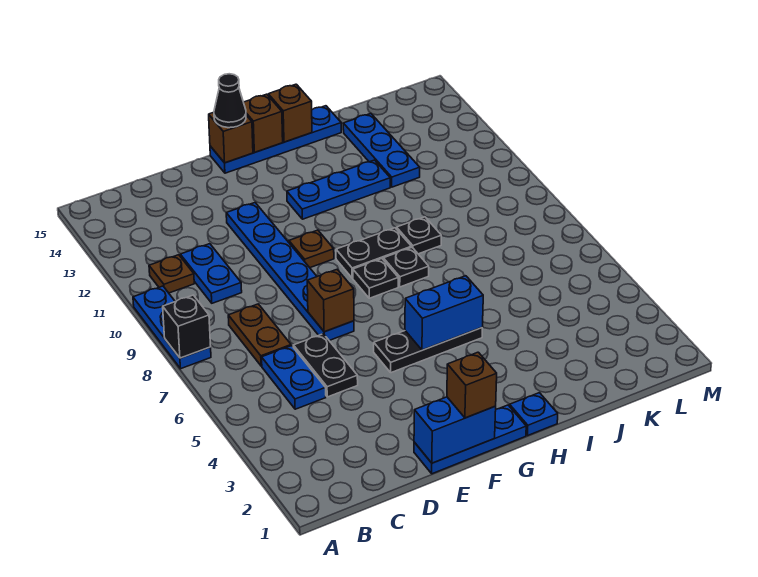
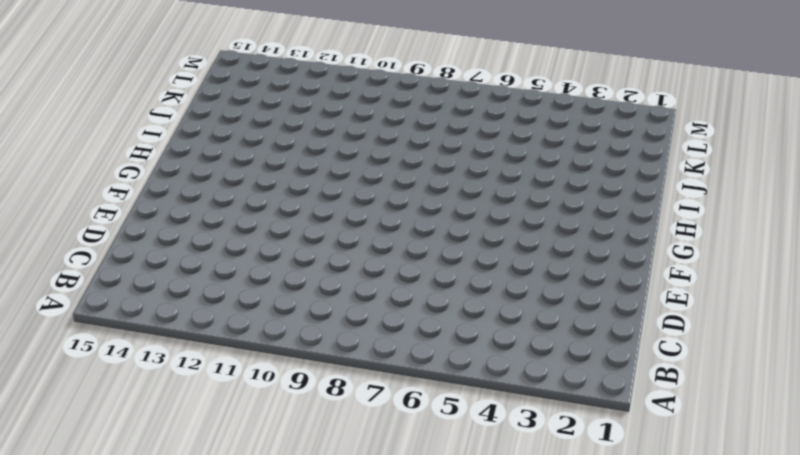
none -> blue 1x3 plate [133,286,211,369]
none -> brown 1x1 plate [149,255,194,293]
none -> blue 1x2 plate [262,346,326,409]

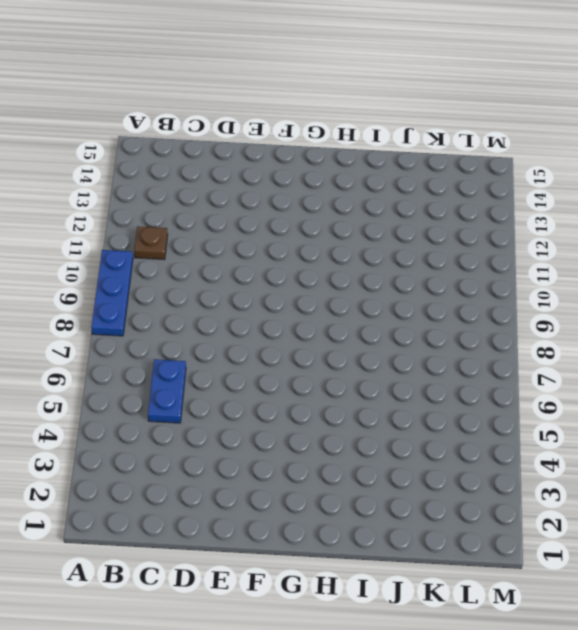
none -> brown 1x2 plate [228,304,291,366]
none -> blue 1x2 plate [180,244,242,303]
none -> black 1x2 plate [293,334,358,397]

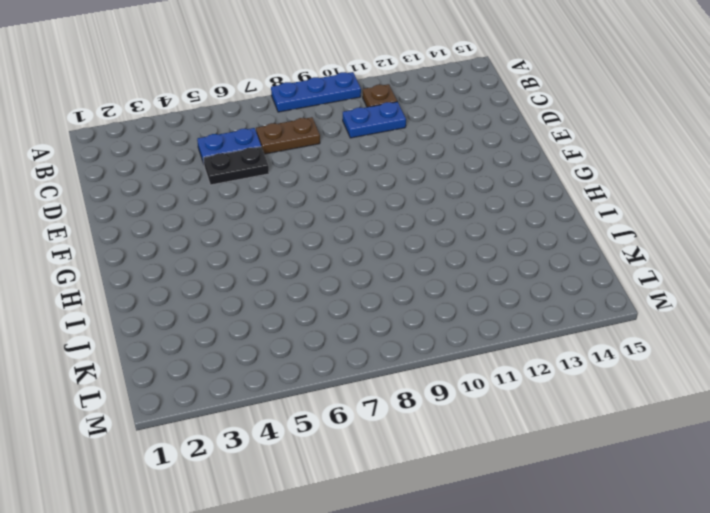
none -> blue 1x3 plate [414,405,526,474]
none -> blue 1x6 plate [226,203,354,340]
none -> black 1x3 plate [374,328,482,373]

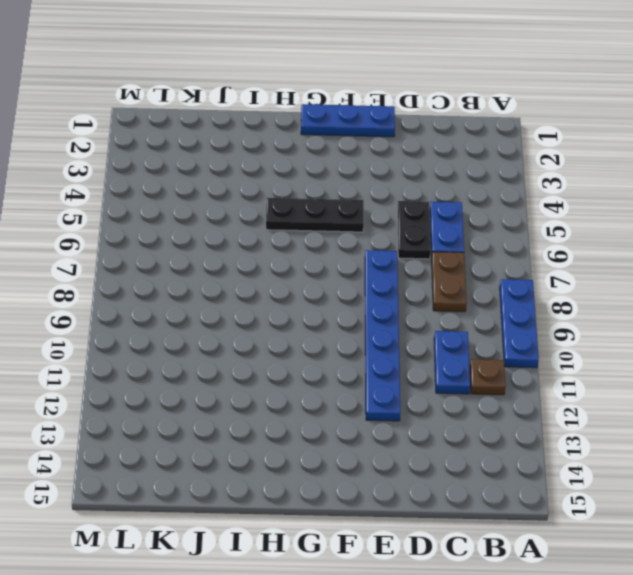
none -> brown 1x1 plate [289,230,334,268]
none -> blue 1x4 plate [210,106,341,173]
none -> black 1x1 plate [353,259,398,298]

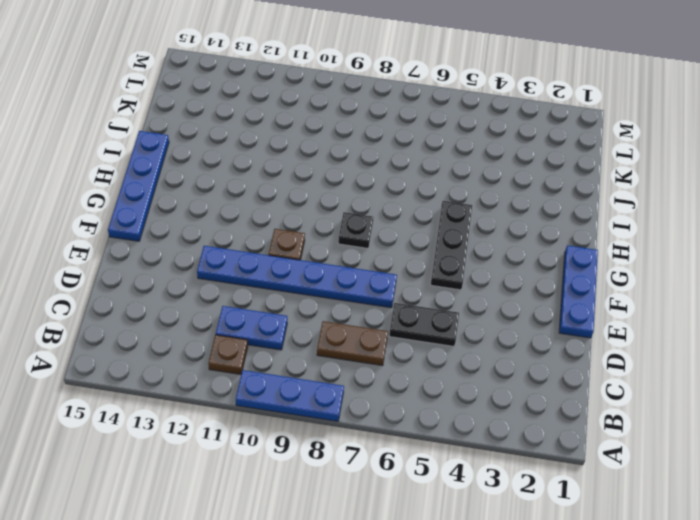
none -> blue 1x2 plate [262,346,326,409]
none -> black 1x2 plate [336,228,411,278]
none -> blue 1x3 plate [287,160,390,219]

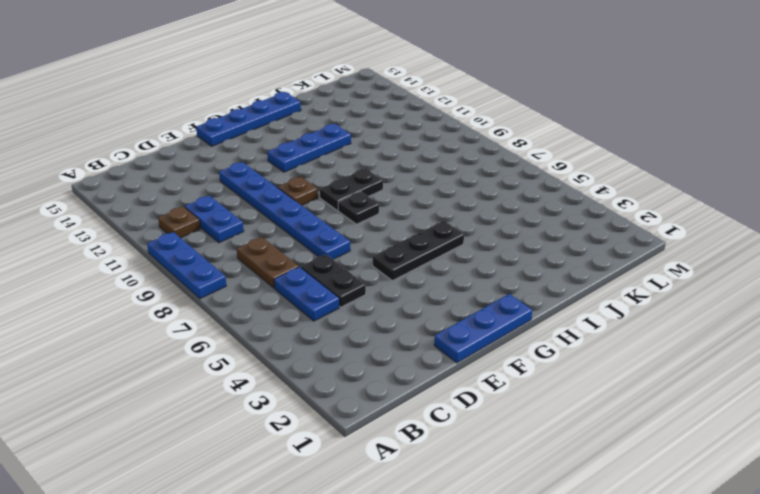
none -> blue 1x1 plate [510,393,558,436]
none -> black 1x1 plate [383,247,429,287]
none -> black 1x1 plate [397,217,441,254]

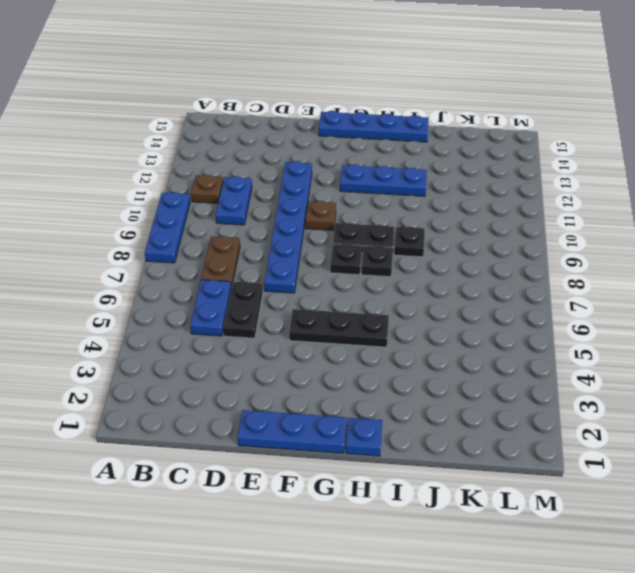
none -> blue 1x3 plate [343,114,420,187]
none -> black 1x1 brick [163,295,211,358]
none -> blue 1x2 brick [414,397,496,463]

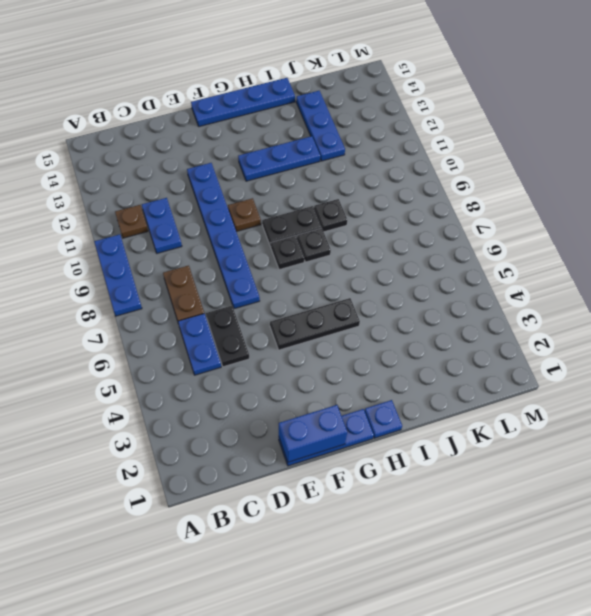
none -> black 1x1 brick [163,295,211,358]
none -> brown 1x1 brick [307,270,354,332]
none -> brown 1x1 brick [209,112,253,163]

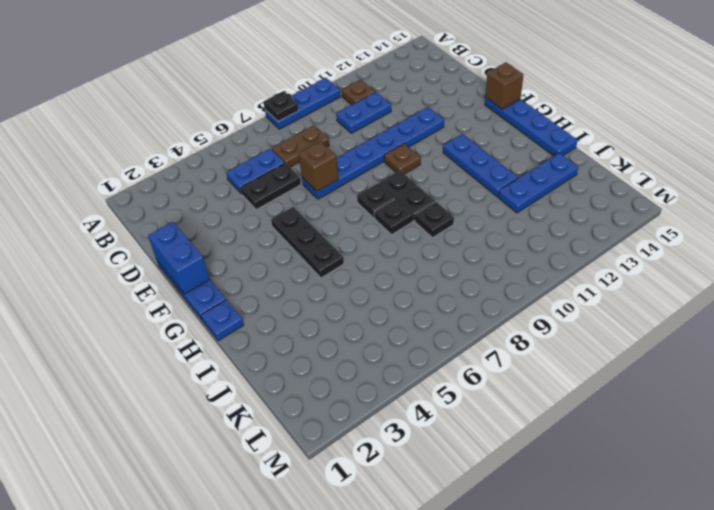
black 1x1 plate [264,91,298,122] -> black 1x1 brick [163,295,211,358]
none -> blue 1x2 brick [405,276,483,350]
none -> brown 1x1 brick [244,94,283,152]
none -> brown 1x1 brick [268,84,312,142]

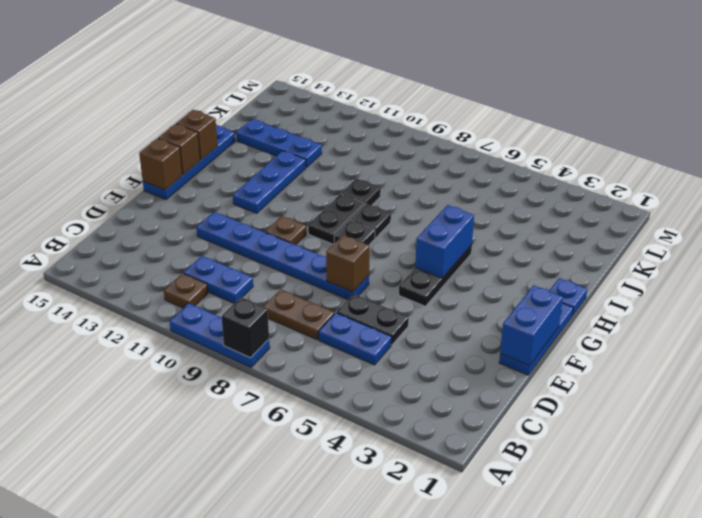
none -> brown 1x1 brick [447,352,497,418]
none -> black 1x1 cone [214,74,246,128]

